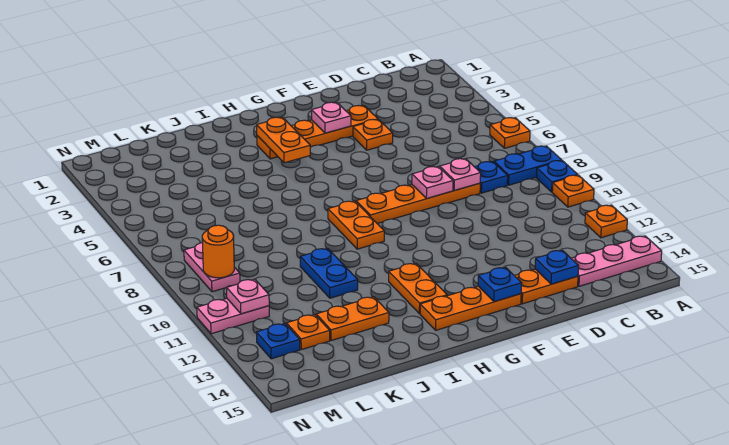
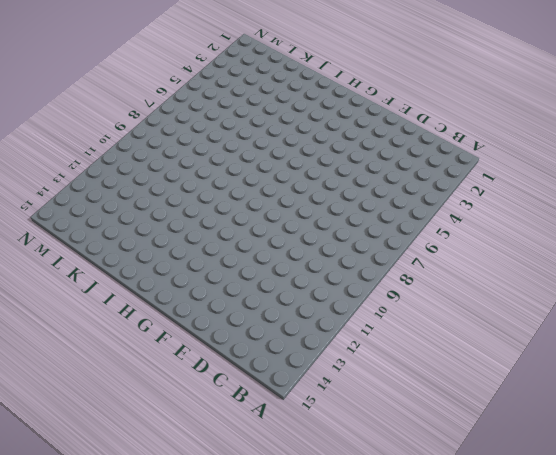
none -> orange 1x1 plate [490,118,530,148]
none -> blue 1x2 plate [494,146,562,185]
none -> blue 1x1 plate [536,161,577,192]

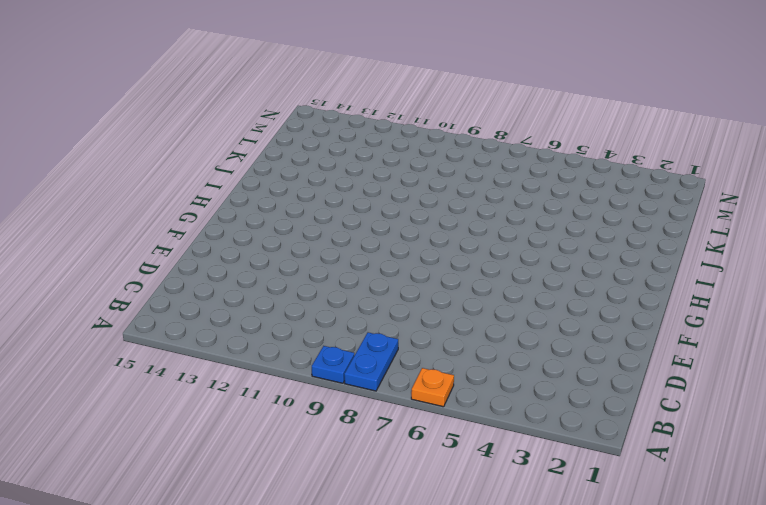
none -> orange 1x1 plate [552,175,594,207]
none -> orange 1x1 plate [585,205,627,238]
none -> pink 1x3 plate [571,236,662,286]

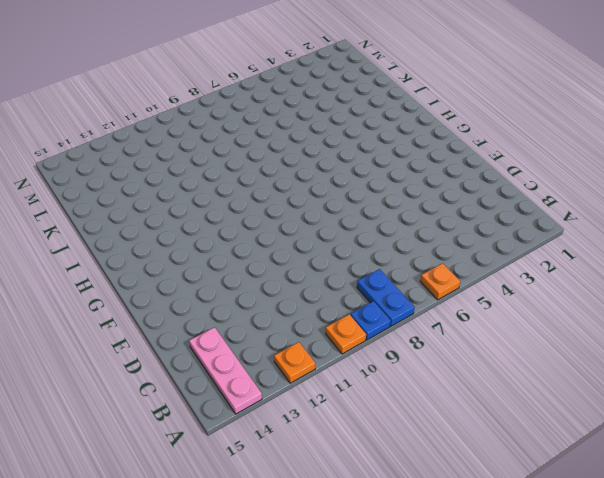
none -> blue 1x1 plate [475,162,508,193]
none -> orange 1x4 plate [356,183,480,223]
none -> orange 1x2 plate [514,269,578,304]

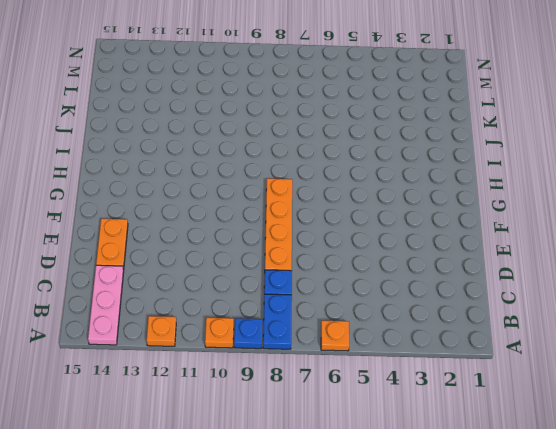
none -> orange 1x4 plate [257,106,378,159]
none -> orange 1x1 plate [353,120,393,150]
none -> orange 1x3 plate [420,286,521,330]

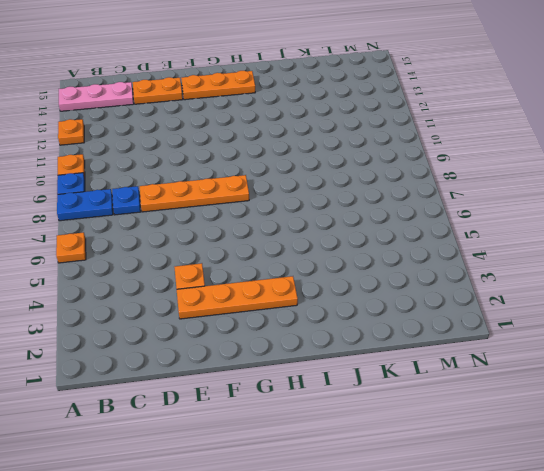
none -> orange 1x2 plate [328,201,384,249]
none -> orange 1x2 plate [389,263,447,314]
none -> blue 1x2 plate [300,248,358,298]

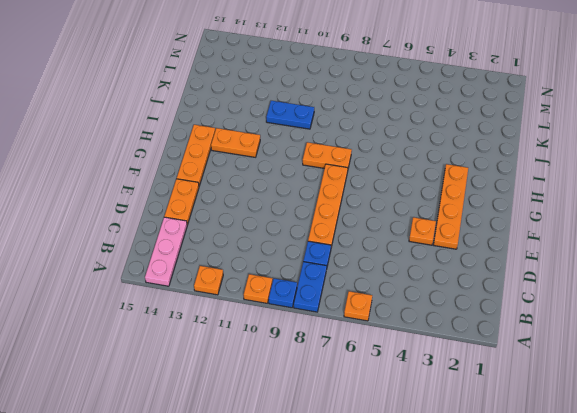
none -> orange 1x2 plate [316,297,389,341]
none -> orange 1x1 plate [287,314,330,350]
none -> pink 1x2 plate [184,243,240,292]

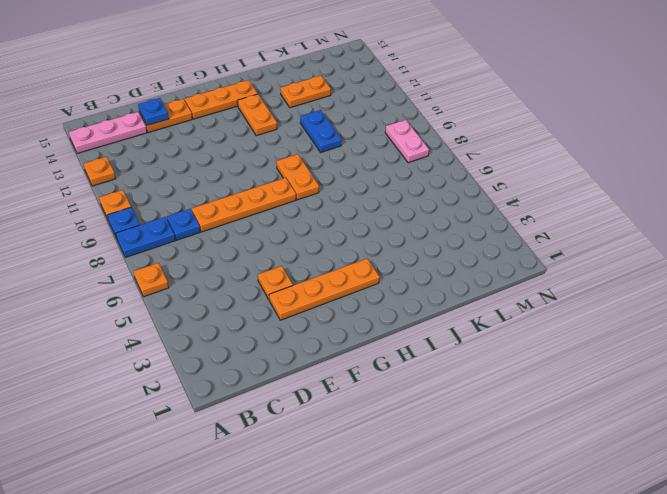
none -> orange 1x1 plate [287,314,330,350]
none -> pink 1x2 plate [197,299,269,334]
none -> blue 1x1 plate [257,323,300,359]

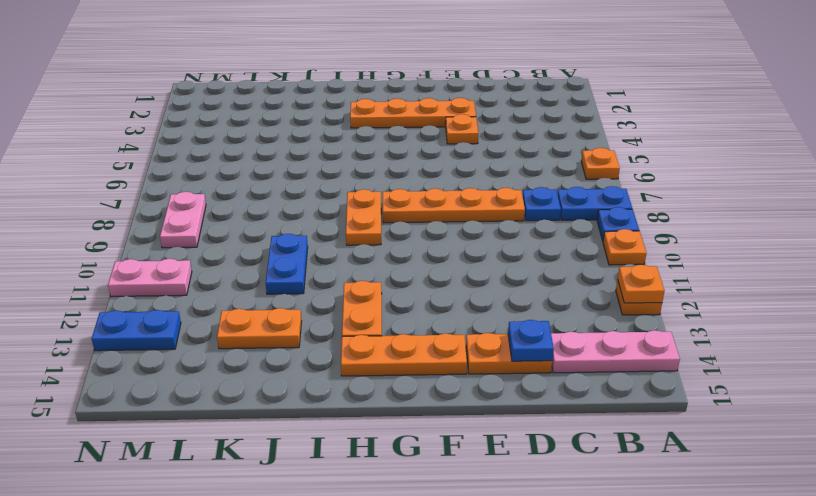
orange 1x1 plate [618,265,664,303] -> orange 1x1 plate moved to [287,314,330,350]
blue 1x2 plate [92,310,181,351] -> blue 1x1 plate [257,323,300,359]
none -> pink 1x1 plate [440,159,481,191]
none -> pink 1x1 plate [412,167,453,198]
none -> pink 1x1 plate [311,102,351,133]

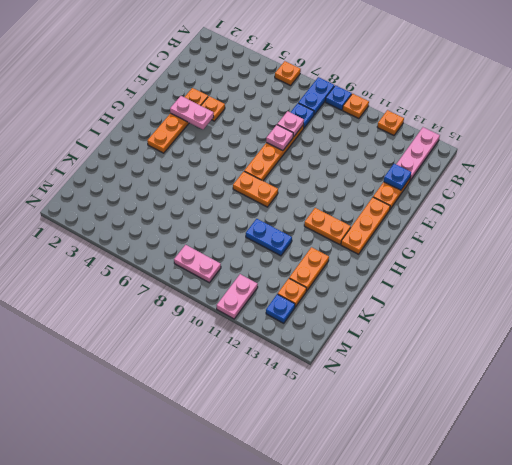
pink 1x2 plate [170,96,214,129] -> pink 1x1 plate [311,102,351,133]
none -> blue 1x1 plate [478,267,522,302]
none -> orange 1x2 plate [257,117,310,163]
none -> orange 1x1 round brick [202,225,234,278]

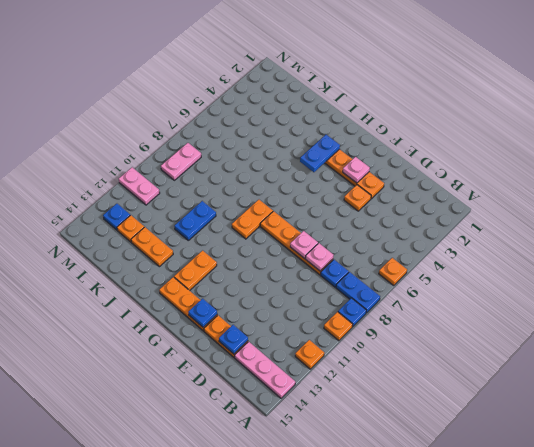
blue 1x2 plate [300,135,340,172] -> orange 1x2 plate [257,117,310,163]
none -> orange 1x1 round brick [202,225,234,278]
none -> pink 1x1 plate [227,279,269,314]

